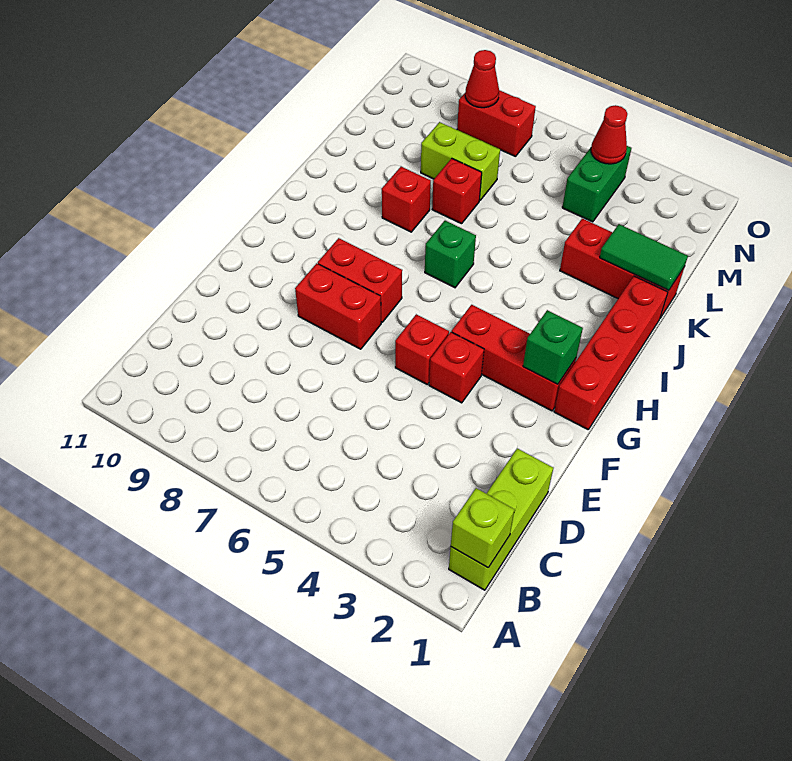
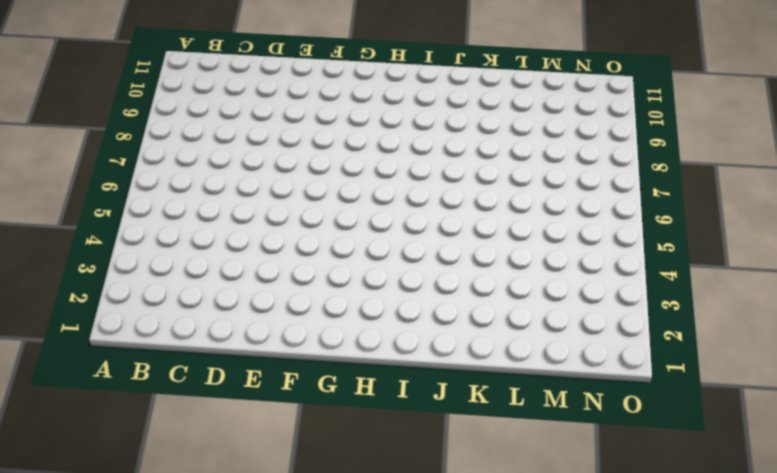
none -> lime 1x3 brick [449,448,553,590]
none -> red 1x1 brick [429,332,484,403]
none -> red 1x1 brick [395,314,449,384]

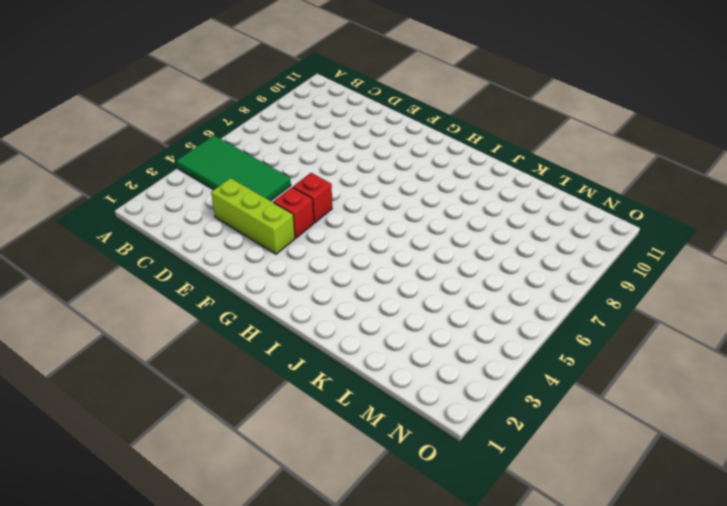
green 2x4 tile [176,135,291,201] -> none
lime 1x3 brick [211,178,295,254] -> lime 1x3 brick moved to [449,448,553,590]
none -> red 1x2 brick [295,263,381,349]
none -> red 1x4 brick [554,276,668,430]
none -> red 1x3 brick [452,305,576,411]

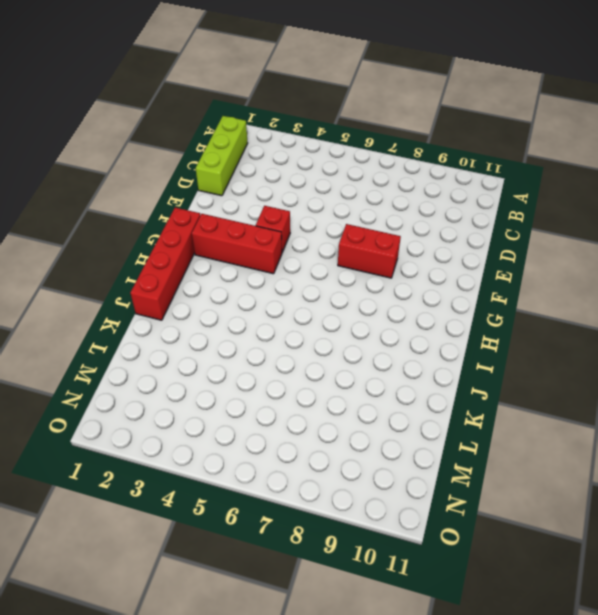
none -> red 1x1 brick [395,314,449,384]
none -> red 1x2 brick [318,238,402,322]
none -> green 1x1 brick [425,221,476,288]

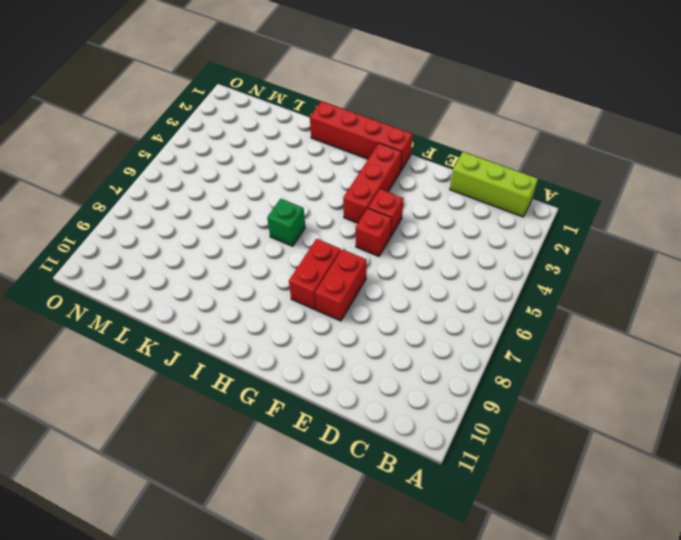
none -> red 1x1 brick [382,167,431,232]
none -> red 1x3 brick [560,219,684,318]
none -> red 1x1 brick [432,158,482,224]

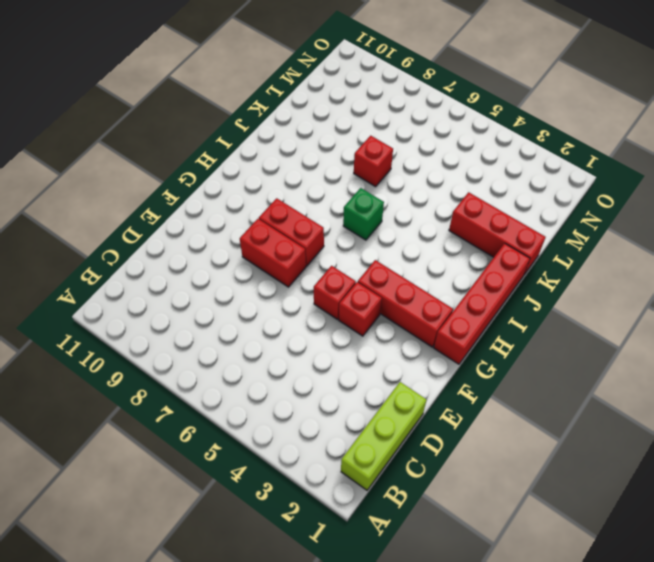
none -> red 1x1 brick [382,167,431,232]
none -> lime 1x2 brick [421,122,500,201]
none -> green 1x2 brick [562,146,631,222]

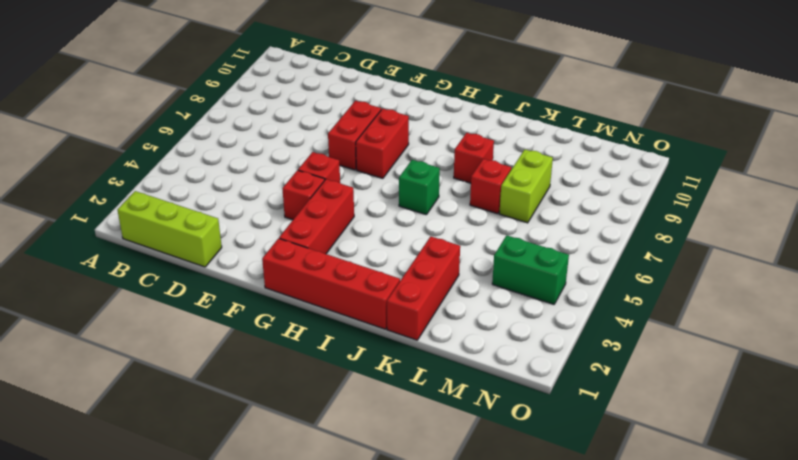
none -> red 1x2 brick [457,90,536,157]
none -> lime 1x1 brick [451,488,515,568]
none -> green 1x1 brick [523,310,583,384]

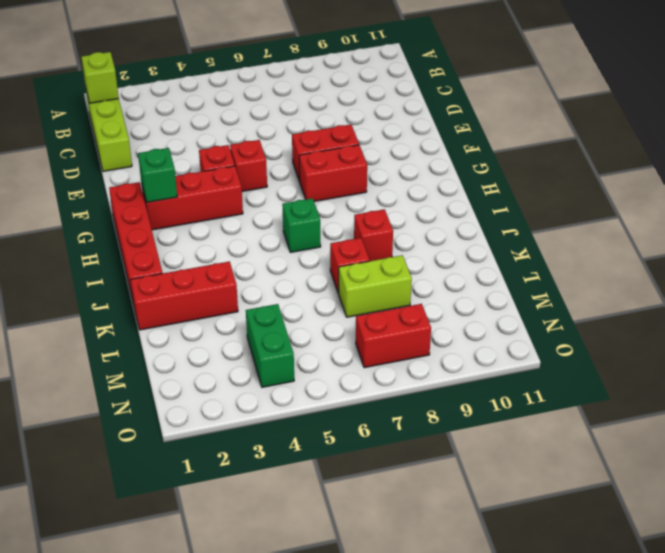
none -> green 1x2 tile [600,224,688,290]
none -> red 1x1 cone [591,105,627,164]
none -> red 1x1 cone [465,50,499,108]

